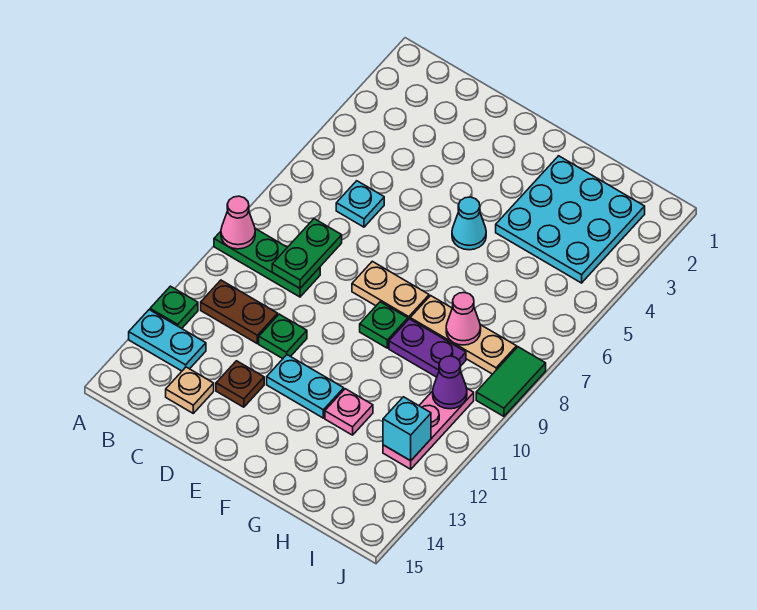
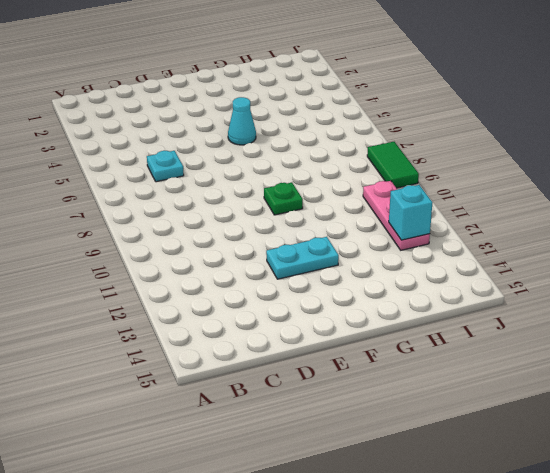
none -> green 1x3 plate [214,229,320,297]
none -> green 1x1 plate [150,286,198,328]
none -> cyan 1x2 plate [129,310,206,371]

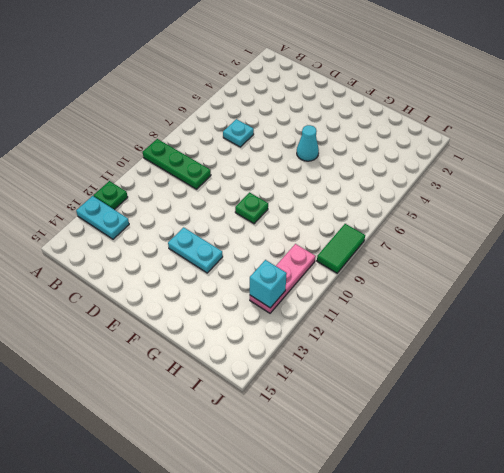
none -> brown 1x2 plate [201,280,278,343]
none -> tan 1x1 plate [166,367,214,413]
none -> green 1x1 plate [259,314,307,359]

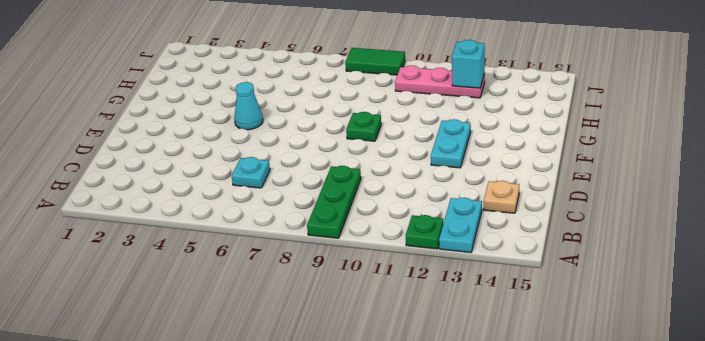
none -> brown 1x2 plate [201,280,278,343]
none -> green 1x1 plate [259,314,307,359]
none -> brown 1x1 plate [216,361,264,407]

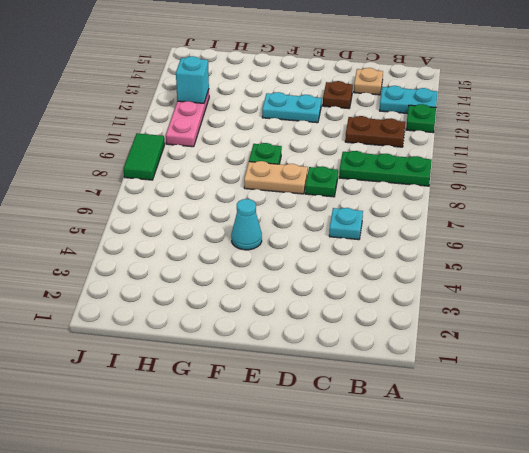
green 1x1 plate [305,166,338,197] -> green 1x1 plate moved to [259,314,307,359]
none -> cyan 3x3 plate [496,156,645,283]
none -> tan 1x3 plate [410,296,517,374]
none -> purple 1x2 plate [389,319,466,377]

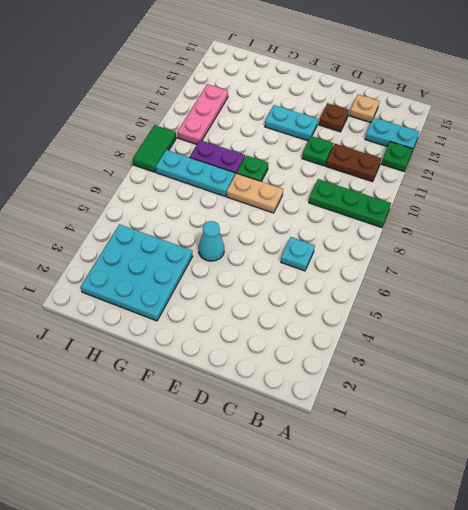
cyan 1x3 plate [156,150,235,196] -> tan 1x3 plate [410,296,517,374]
none -> pink 1x1 plate [325,389,373,435]
none -> pink 1x1 cone [221,196,255,249]
none -> green 1x2 plate [272,219,342,288]

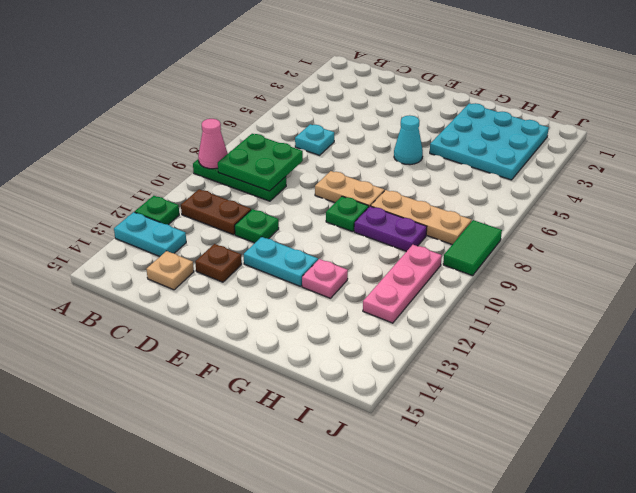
green 2x2 plate [218,134,303,191] -> green 1x2 plate [272,219,342,288]
none -> pink 1x1 cone [446,293,481,345]
none -> purple 1x1 cone [433,356,467,409]
none -> cyan 1x1 brick [383,397,431,461]

